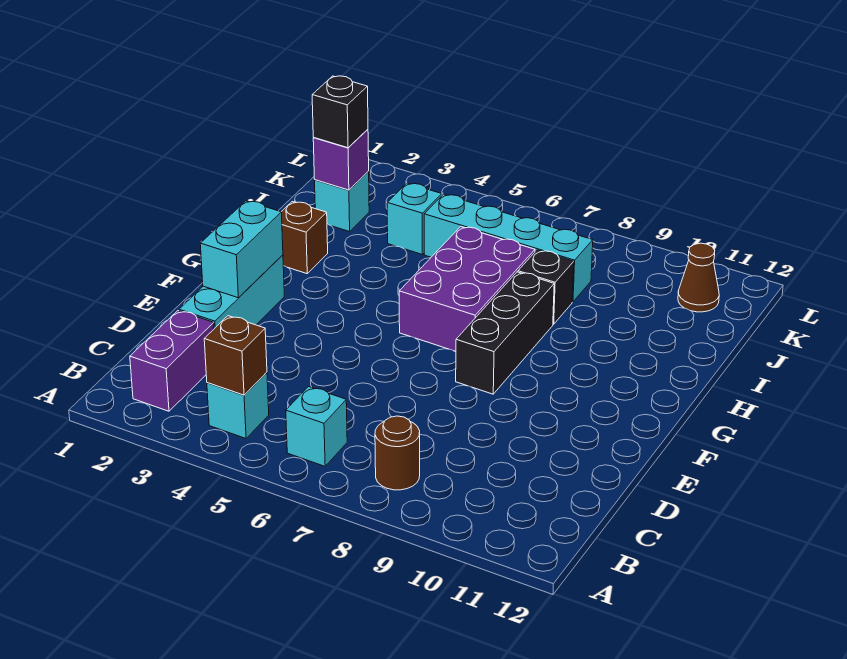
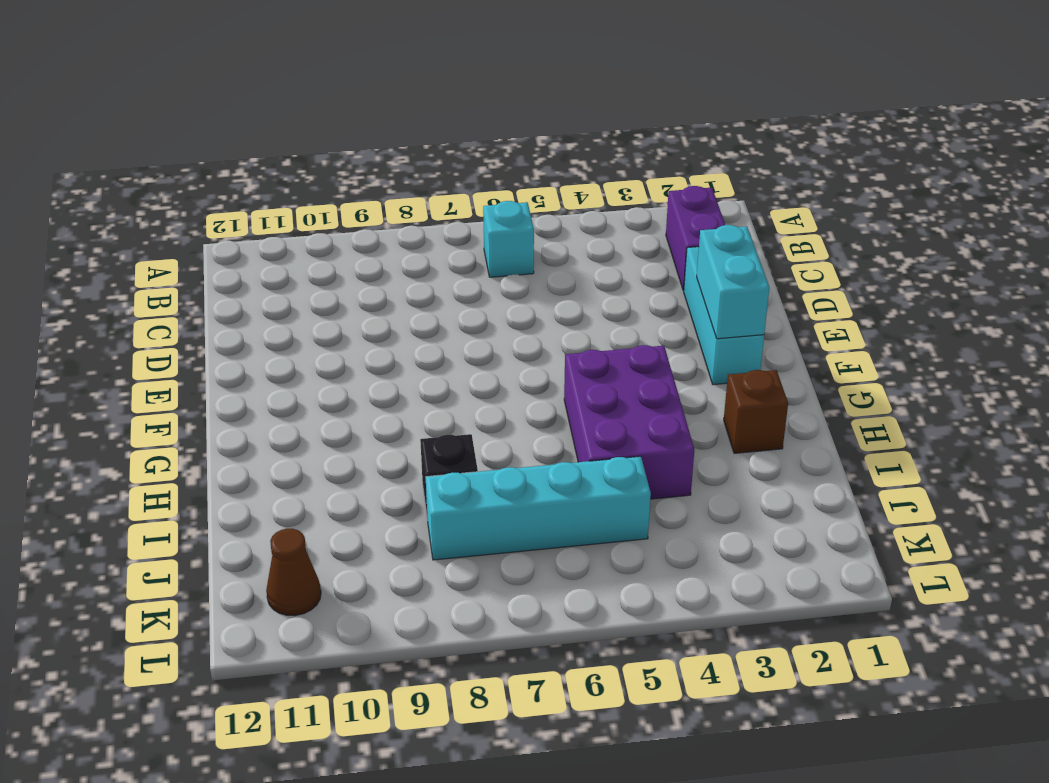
purple 2x3 brick [564,345,694,499] -> purple 2x3 brick moved to [399,227,535,351]
none -> cyan 1x1 brick [207,372,269,438]
none -> brown 1x1 round brick [375,416,420,490]
none -> black 1x3 brick [456,272,554,394]

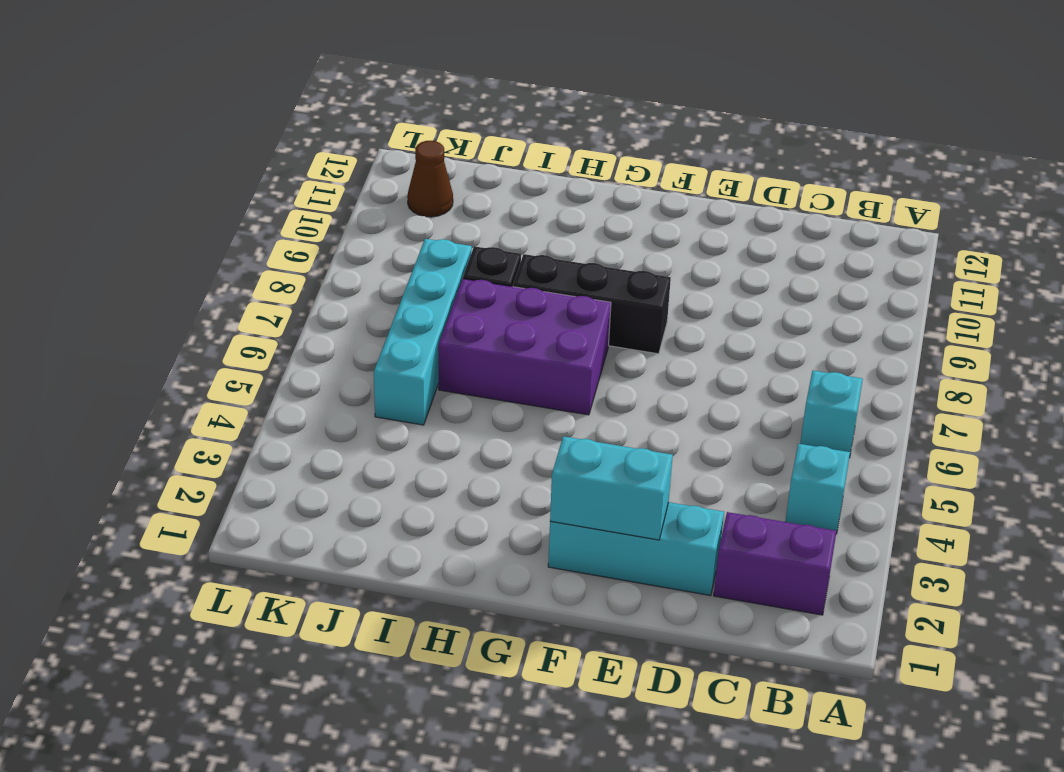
none -> brown 1x1 round brick [375,416,420,490]
none -> brown 1x1 brick [281,202,328,274]
none -> cyan 1x1 brick [315,172,369,232]

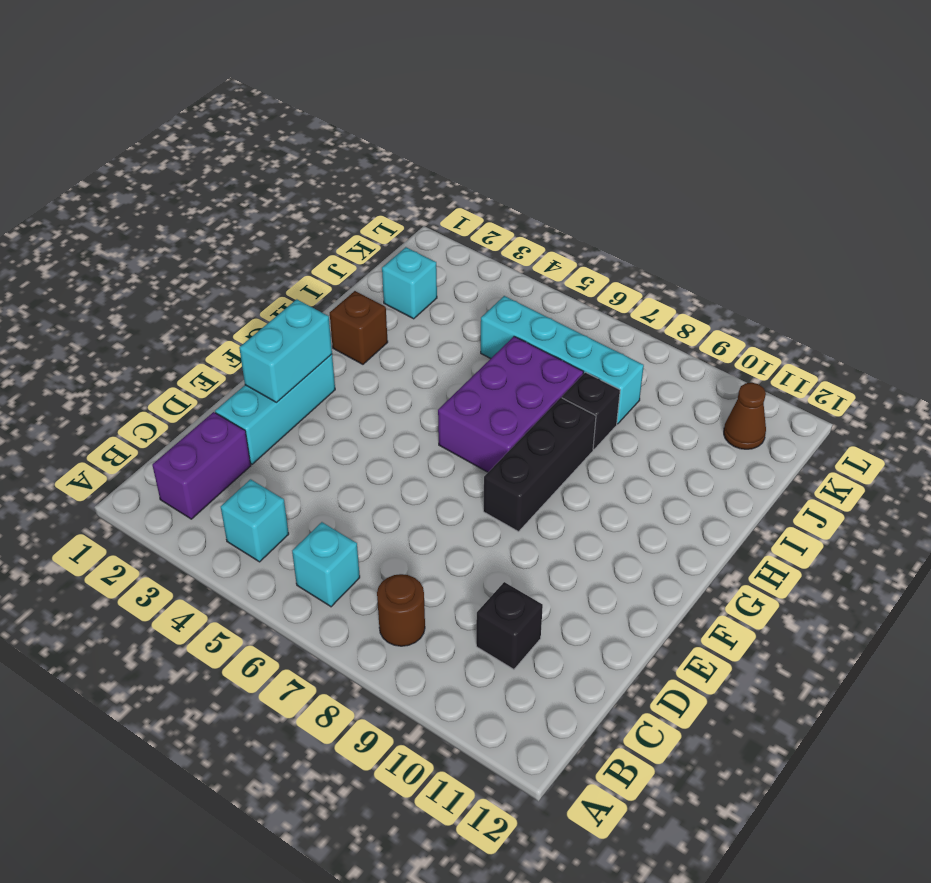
black 1x1 brick [476,582,543,669] -> black 1x1 brick moved to [312,76,368,148]
none -> cyan 1x1 brick [387,183,442,254]
none -> brown 1x1 brick [204,316,267,395]
none -> purple 1x1 brick [313,129,369,190]

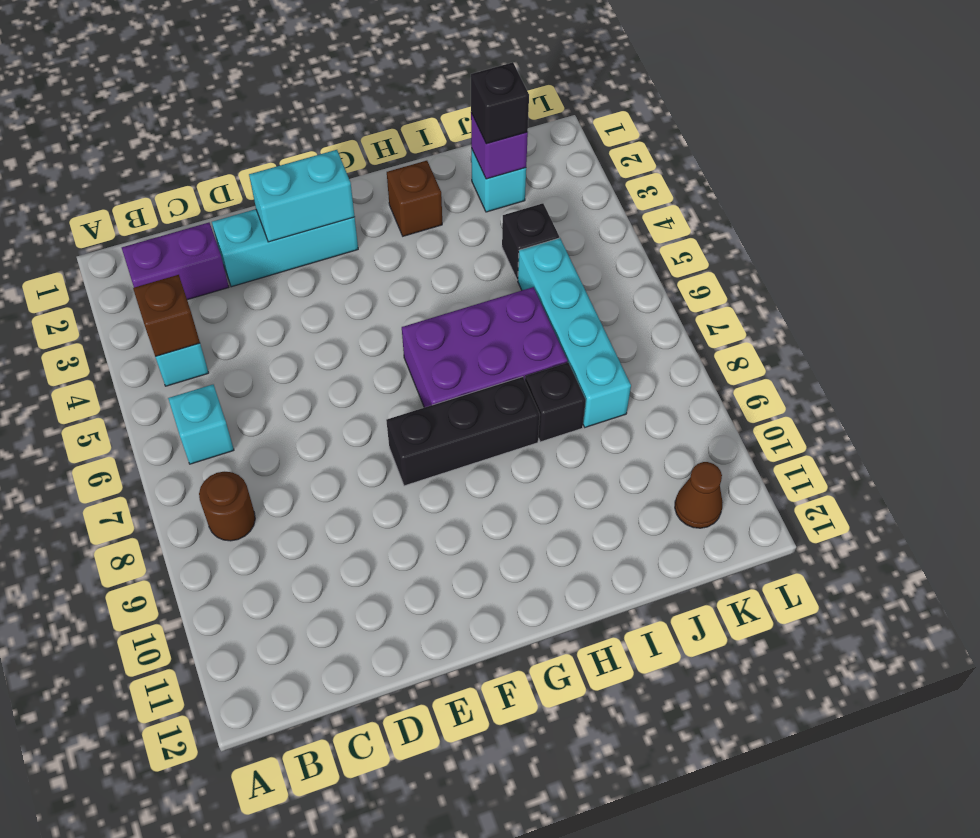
black 1x1 brick [502,203,559,280] -> cyan 1x1 brick [387,183,442,254]

